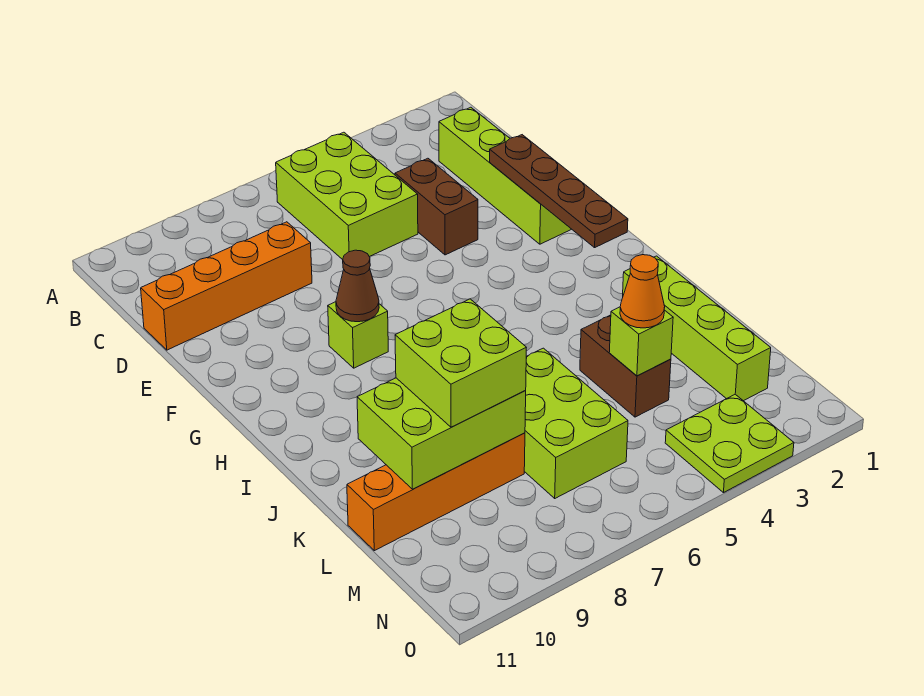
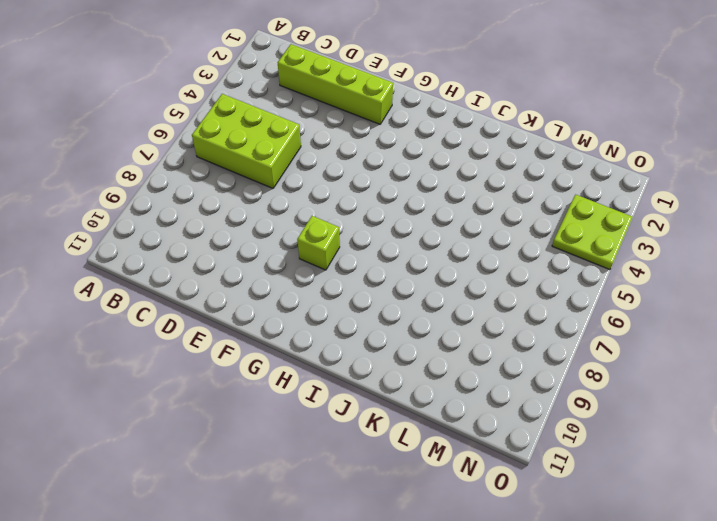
none -> brown 1x2 brick [395,158,478,255]
none -> orange 1x4 brick [141,222,312,350]
none -> lime 1x4 brick [623,256,771,401]

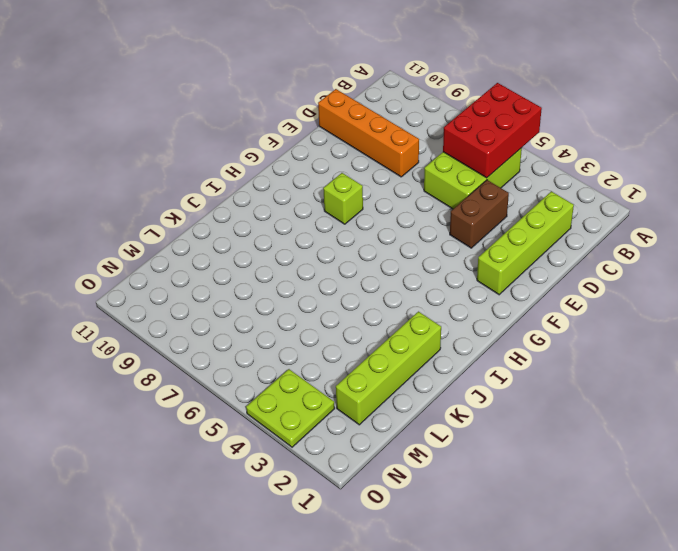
red 2x3 brick [443,83,542,178] -> none
none -> brown 1x2 brick [580,315,671,417]
none -> lime 2x3 brick [524,348,628,498]
none -> orange 1x4 brick [347,433,525,551]

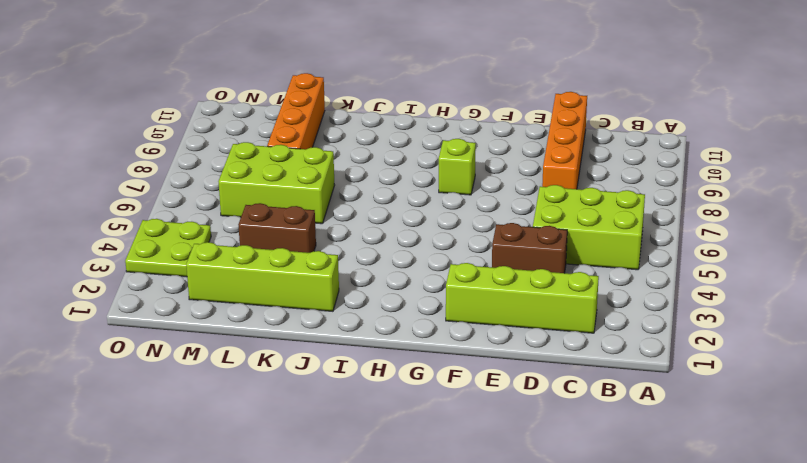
none -> brown 1x4 plate [490,135,628,248]
none -> brown 1x1 cone [336,250,379,322]
none -> lime 2x3 brick [357,378,526,489]

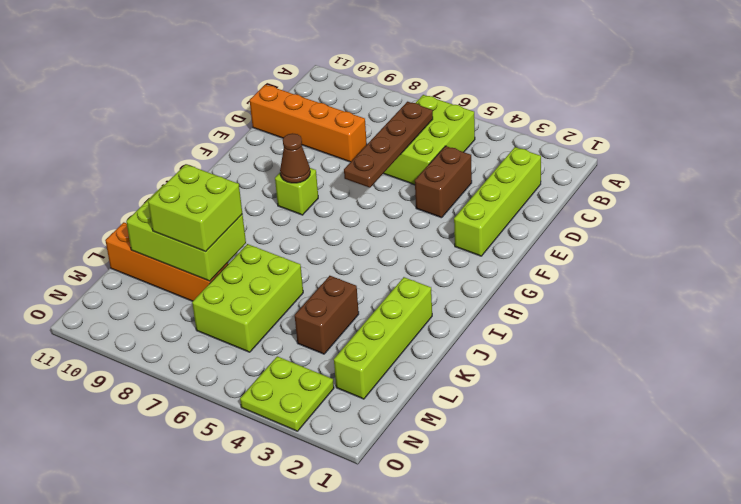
brown 1x4 plate [344,102,433,188] -> brown 1x4 plate moved to [490,135,628,248]
none -> lime 1x1 brick [609,307,673,376]
none -> orange 1x1 cone [620,255,665,328]

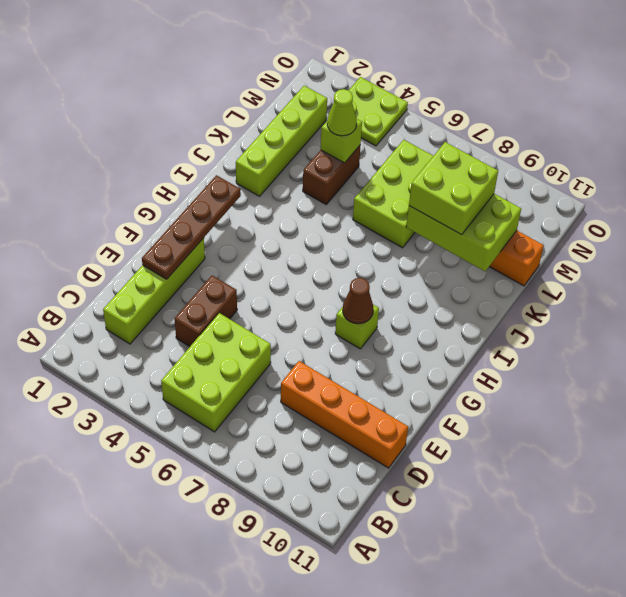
lime 1x1 cone [327,89,357,136] -> orange 1x1 cone [620,255,665,328]

